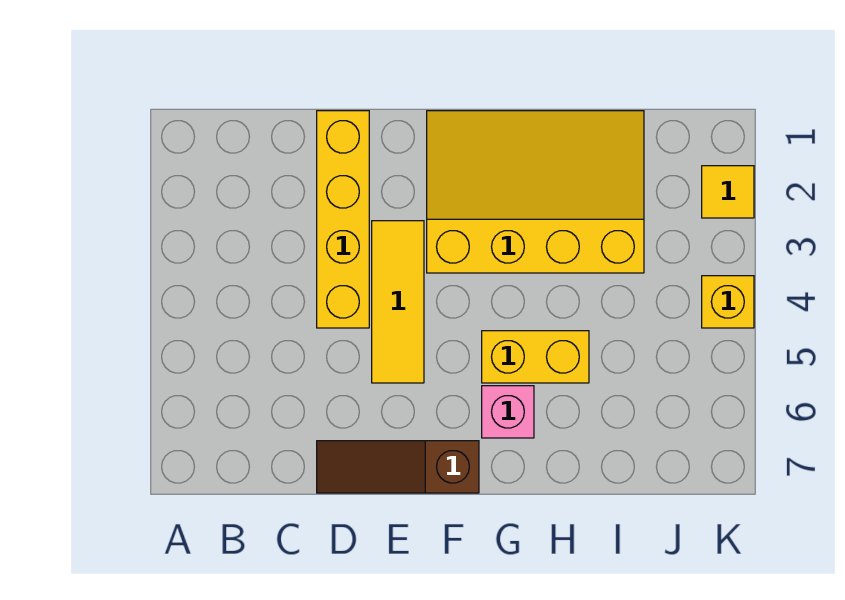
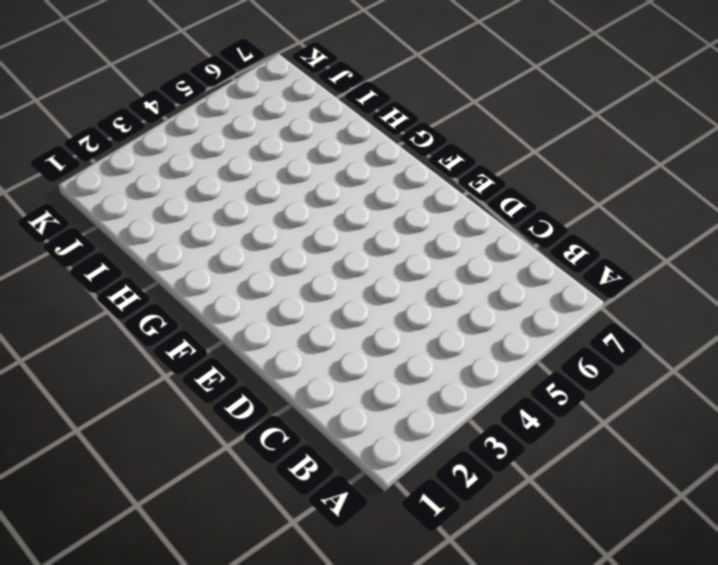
none -> yellow 1x4 brick [317,111,369,328]
none -> brown 1x3 slope [317,441,479,493]

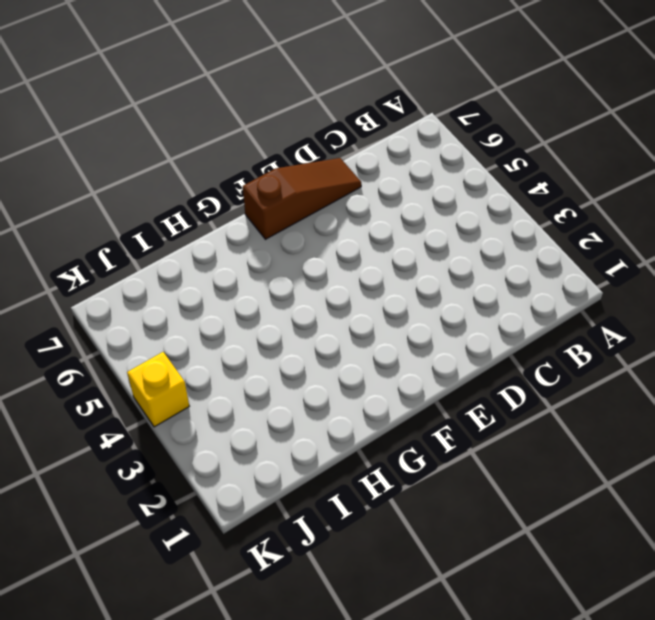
none -> yellow 1x4 brick [317,111,369,328]
none -> yellow 1x3 tile [372,221,424,383]

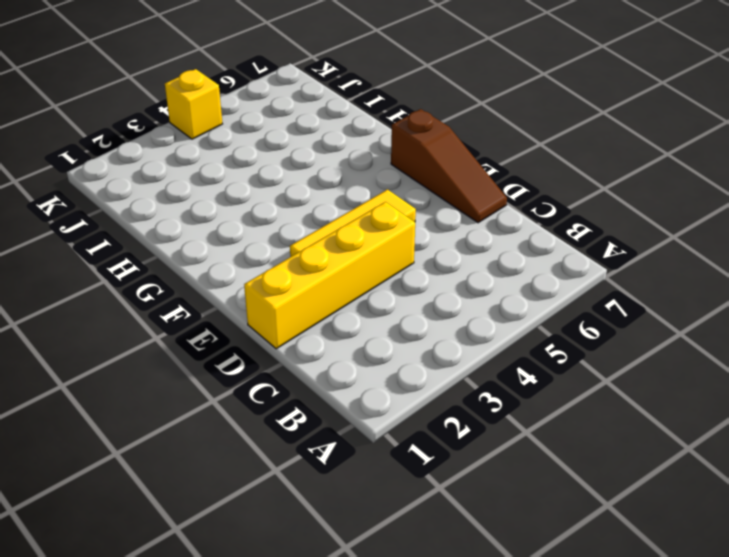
none -> yellow 3x4 slope [427,111,644,273]
none -> yellow 1x2 brick [482,331,589,383]

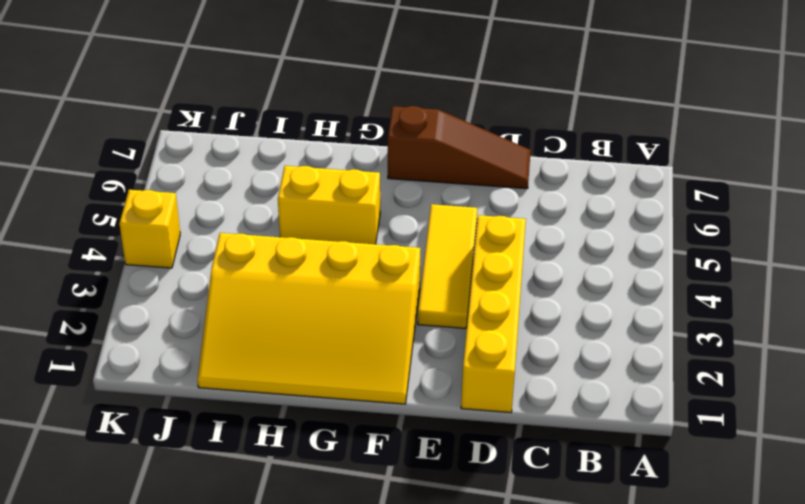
none -> pink 1x1 brick [482,386,534,438]
none -> yellow 1x1 tile [702,166,754,218]

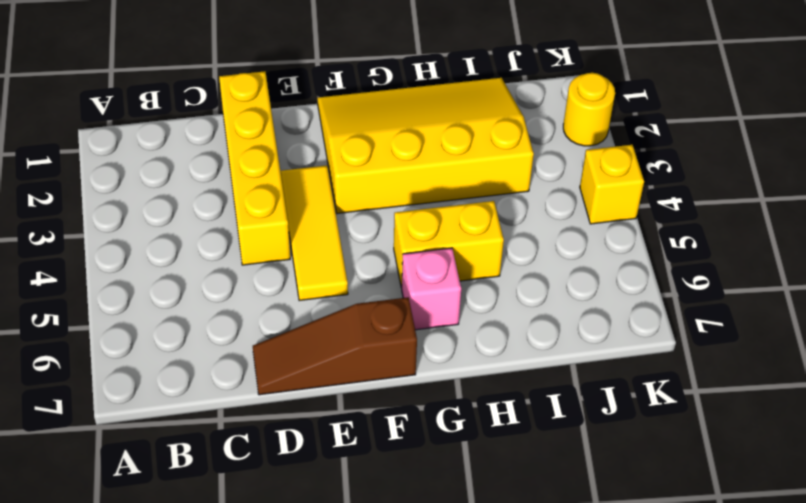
yellow 1x1 round brick [563,73,615,146] -> yellow 1x1 tile [702,166,754,218]

